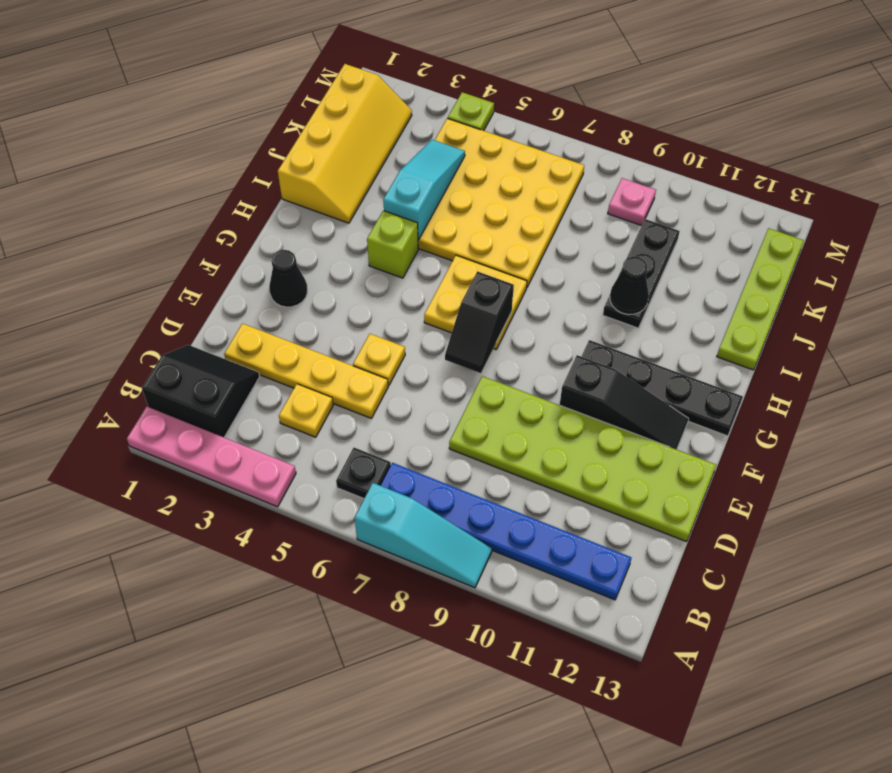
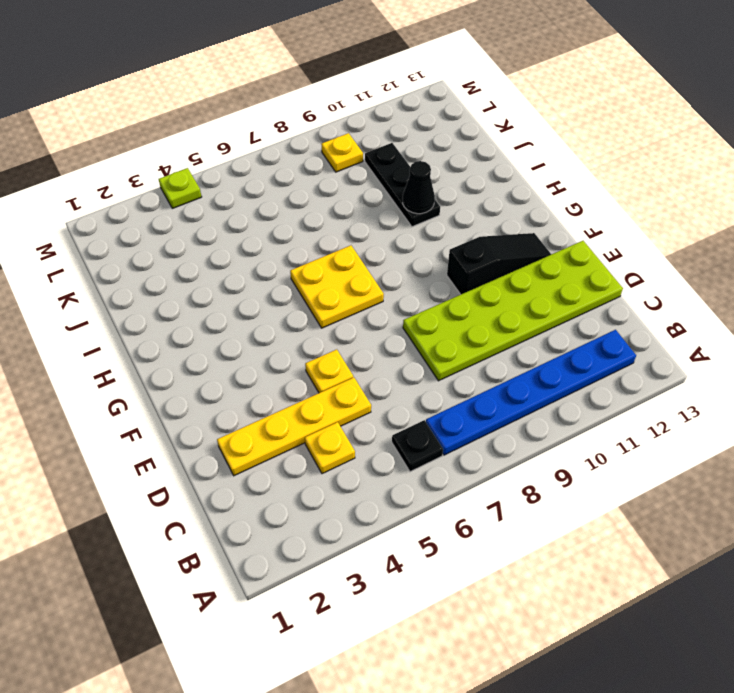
yellow 1x1 plate [321,133,363,172] -> pink 1x1 plate [608,178,656,226]
none -> pink 1x4 plate [127,407,296,507]
none -> cyan 1x3 slope [355,483,492,588]
none -> black 2x2 slope [142,345,260,437]

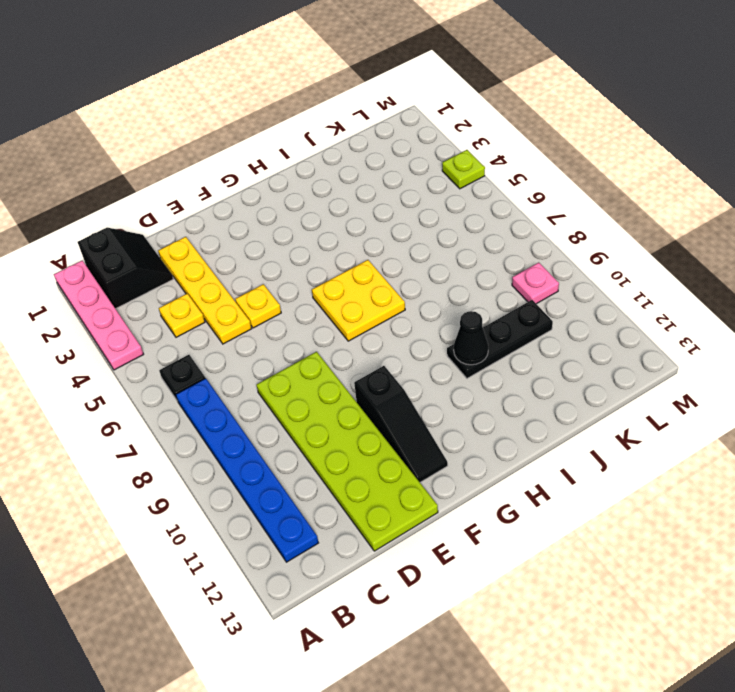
none -> cyan 1x3 slope [355,483,492,588]
none -> black 1x1 cone [269,250,307,307]
none -> black 1x4 plate [581,340,743,436]

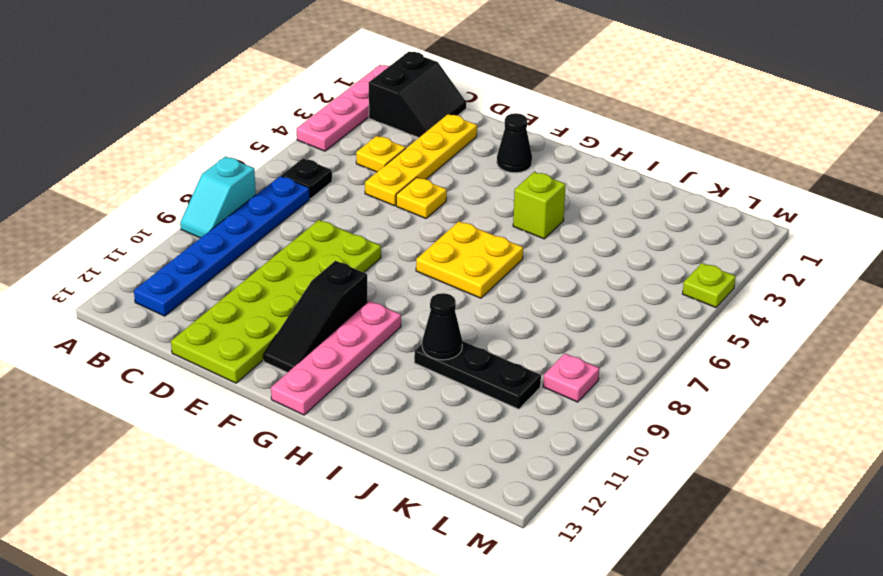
cyan 1x2 slope [180,156,256,238] -> cyan 1x3 slope [355,483,492,588]
pink 1x4 plate [271,301,401,415] -> black 1x4 plate [581,340,743,436]
none -> yellow 2x4 slope [278,64,412,223]
none -> yellow 4x4 plate [418,118,584,288]
none -> lime 1x4 plate [717,228,804,370]

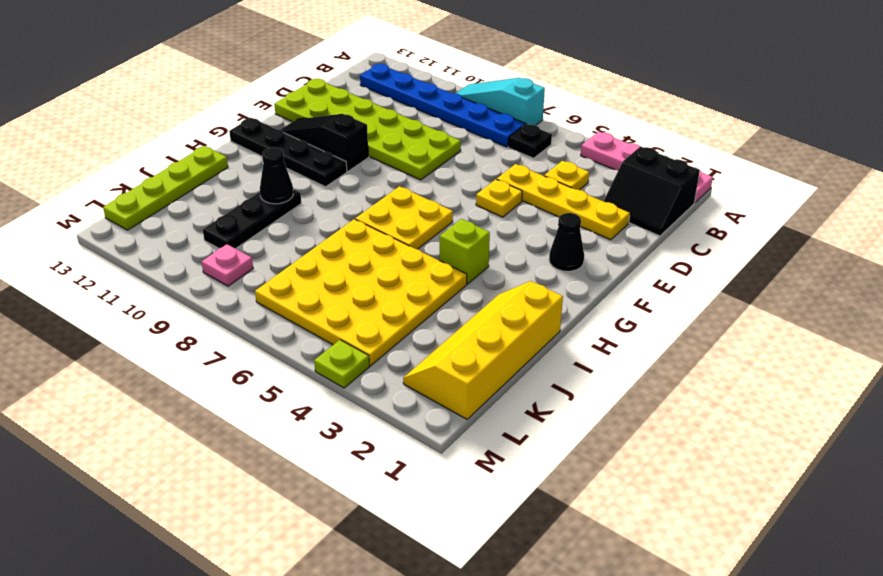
none -> black 1x2 slope [445,271,514,373]
none -> cyan 1x3 slope [383,140,465,240]

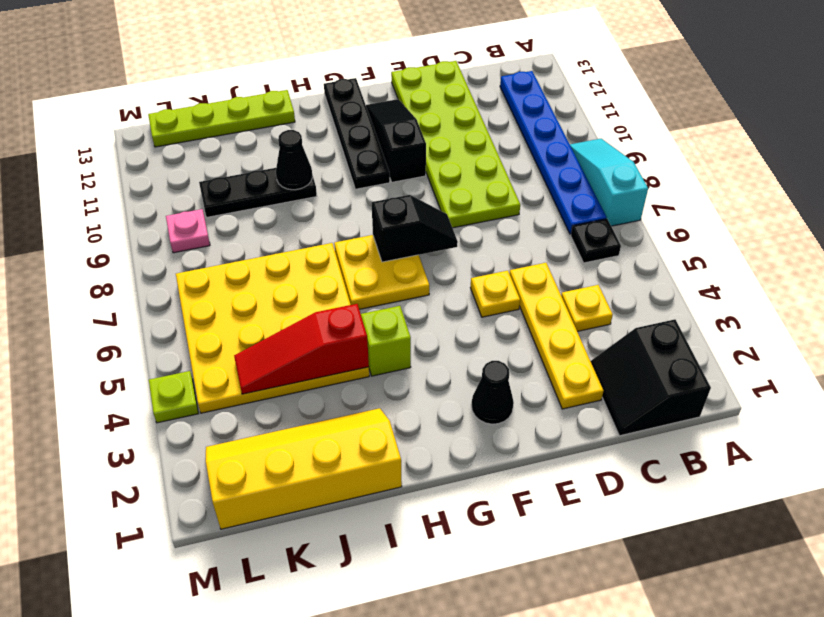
red 1x3 slope [234,304,369,394] -> cyan 1x3 slope [383,140,465,240]
none -> pink 1x4 plate [127,407,296,507]

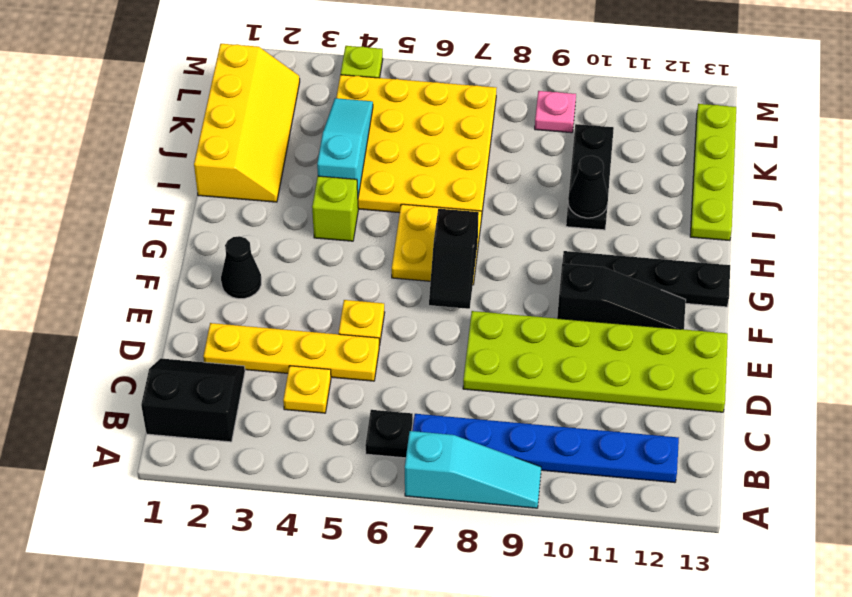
none -> pink 1x4 plate [127,407,296,507]

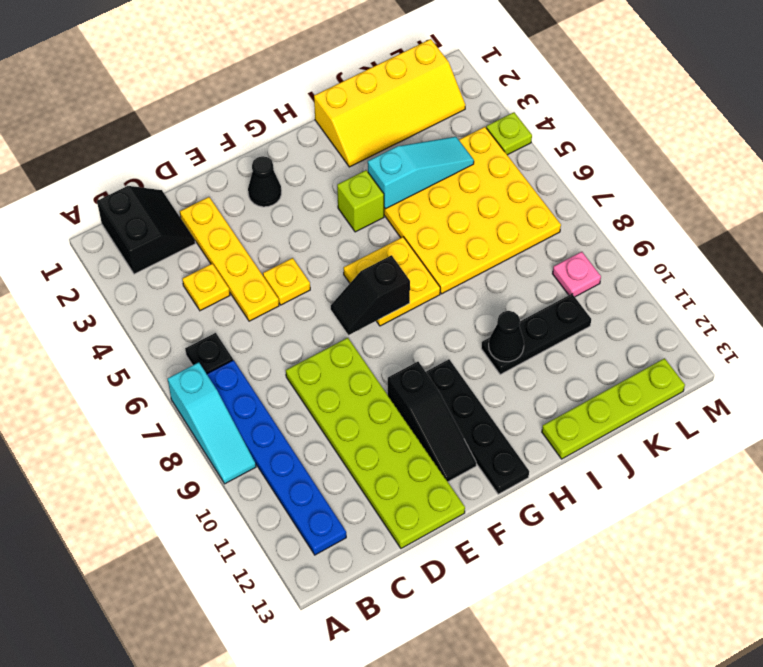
none -> pink 1x4 plate [127,407,296,507]

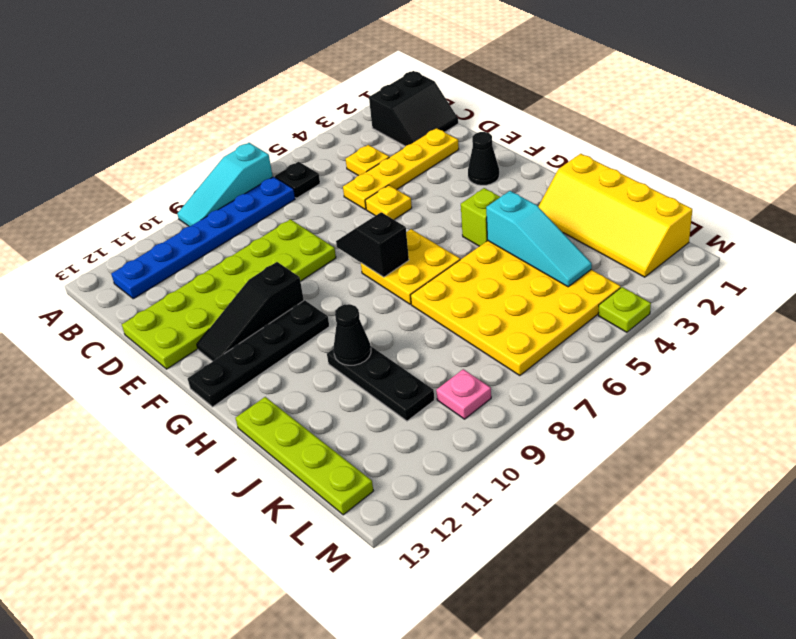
none -> pink 1x4 plate [127,407,296,507]

